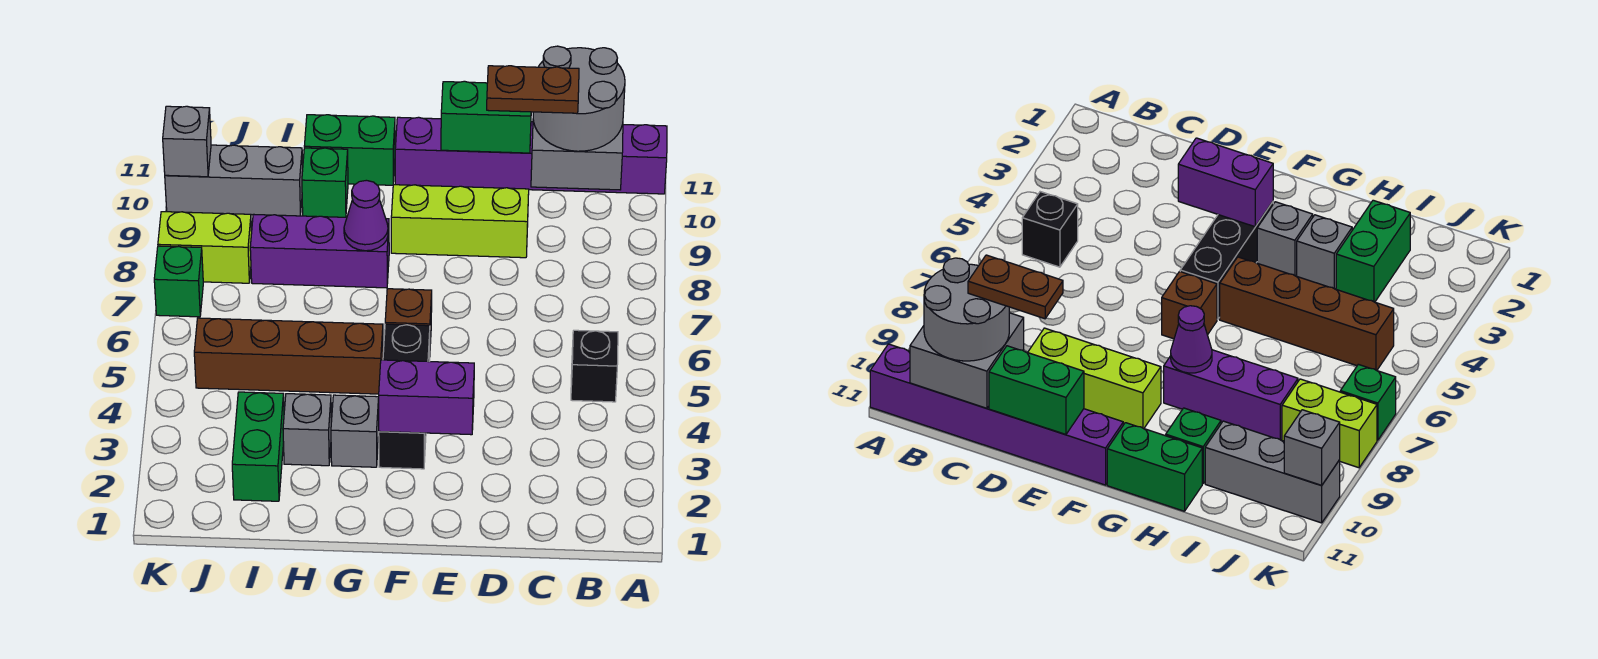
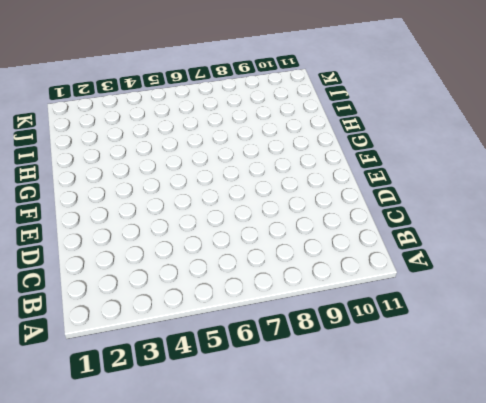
none -> purple 1x6 brick [395,117,667,194]
none -> black 1x1 brick [571,330,618,402]
none -> lime 1x3 brick [391,185,529,258]

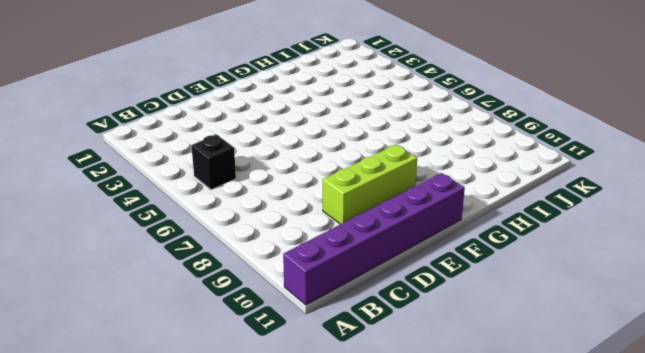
none -> black 1x3 brick [379,324,430,469]
none -> brown 1x1 brick [385,289,432,344]
none -> grey 1x1 brick [331,395,379,467]

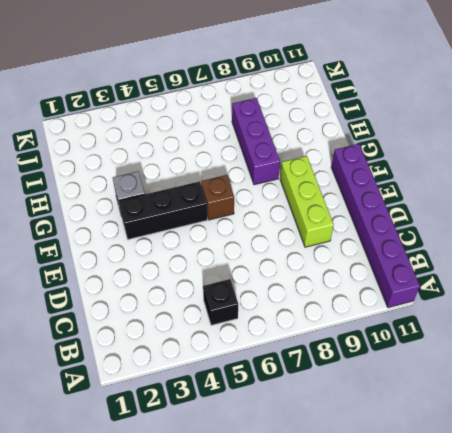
none -> brown 1x4 brick [194,318,383,394]
none -> green 1x2 brick [304,115,395,185]
none -> grey 1x1 brick [283,394,331,466]

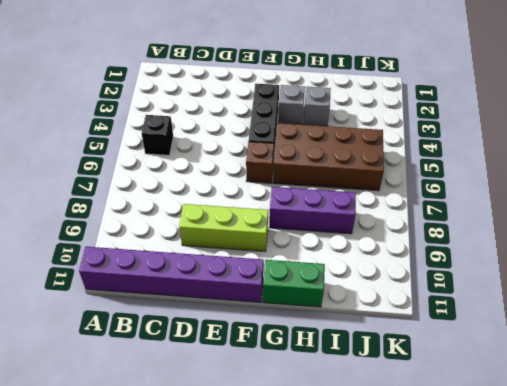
brown 2x4 brick [273,123,384,191] -> brown 1x4 brick [194,318,383,394]
none -> green 1x1 brick [302,148,348,217]
none -> green 1x2 brick [232,392,284,501]
none -> grey 1x3 brick [165,145,303,216]

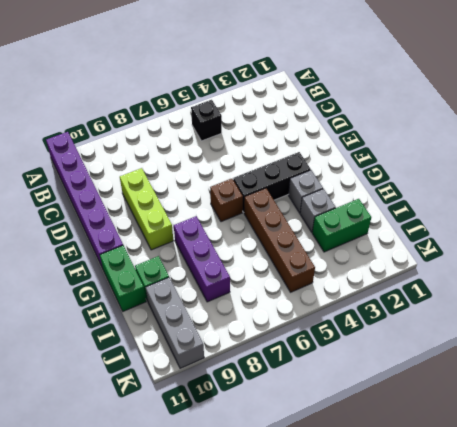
none -> lime 1x2 brick [158,212,252,283]
none -> green 1x1 brick [154,246,203,317]
none -> grey 2x2 brick [531,120,623,190]

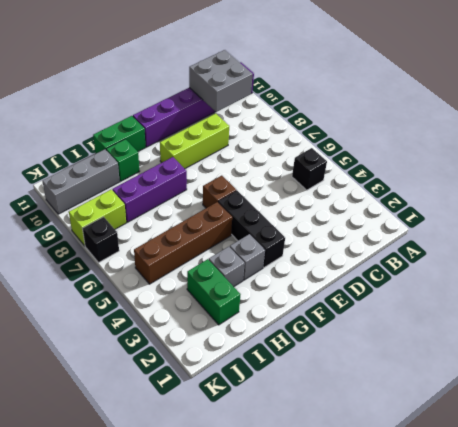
black 1x1 brick [83,217,119,262] -> green 1x1 brick [154,246,203,317]
none -> green 1x2 brick [441,81,531,153]
none -> purple 1x2 brick [379,360,474,435]
none -> purple 1x1 cone [344,180,388,251]

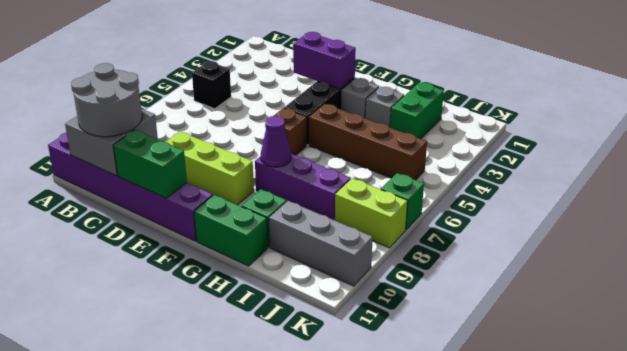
none -> grey 1x1 brick [163,106,211,177]
none -> brown 1x2 plate [487,66,579,113]

